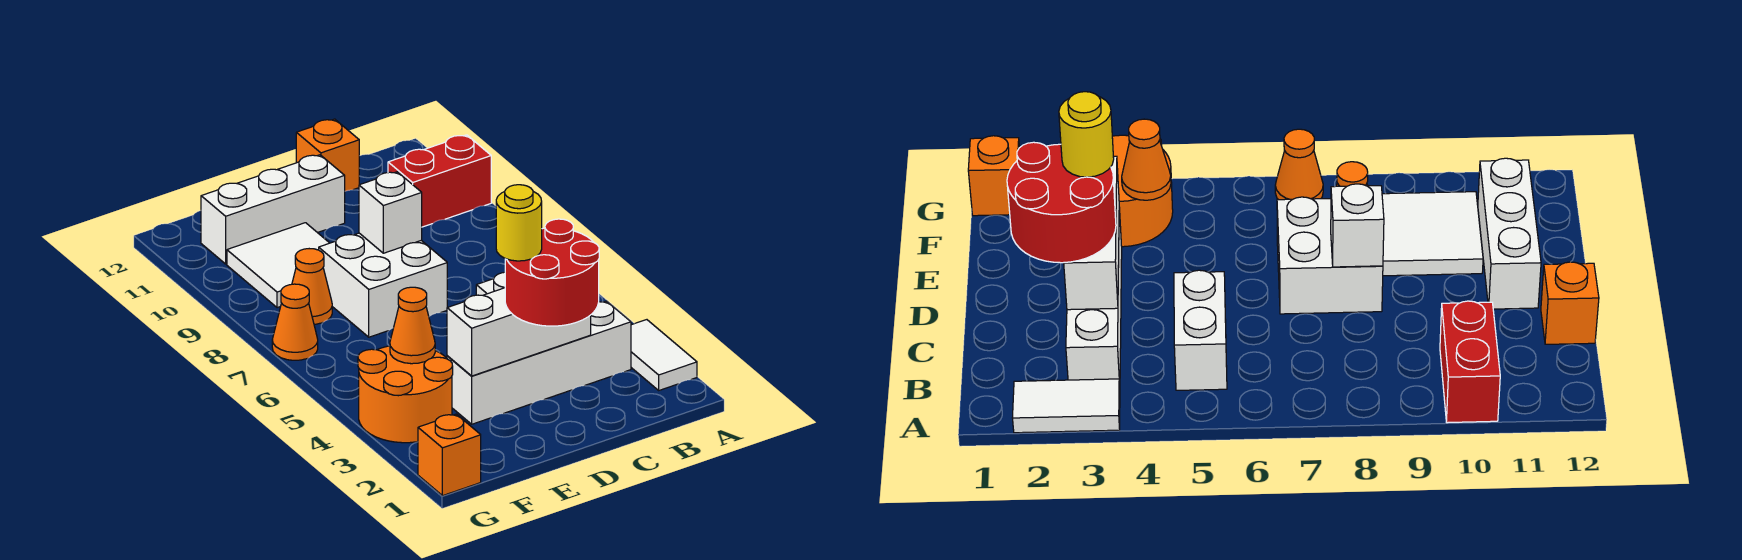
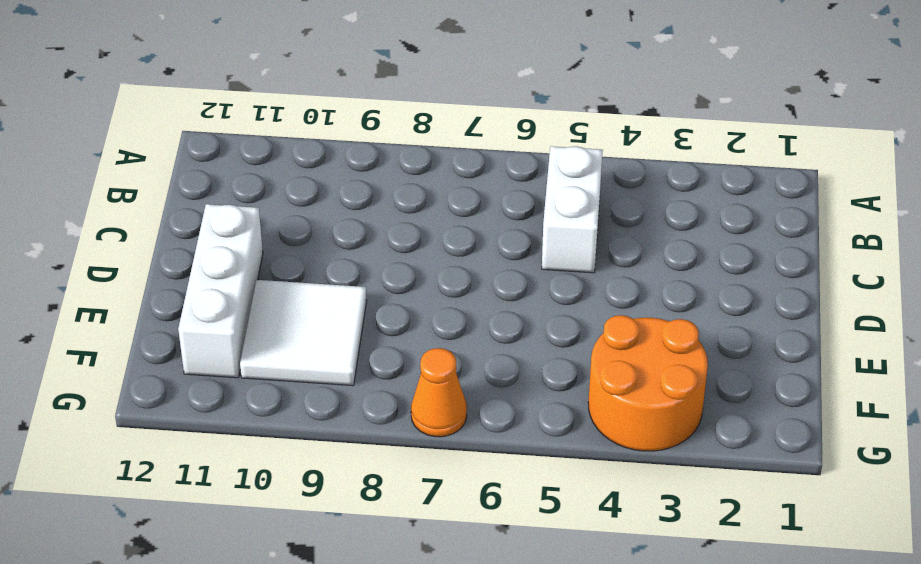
none -> white 1x2 tile [631,320,697,390]
none -> red 1x2 brick [388,135,491,227]
none -> white 1x4 brick [447,301,631,424]

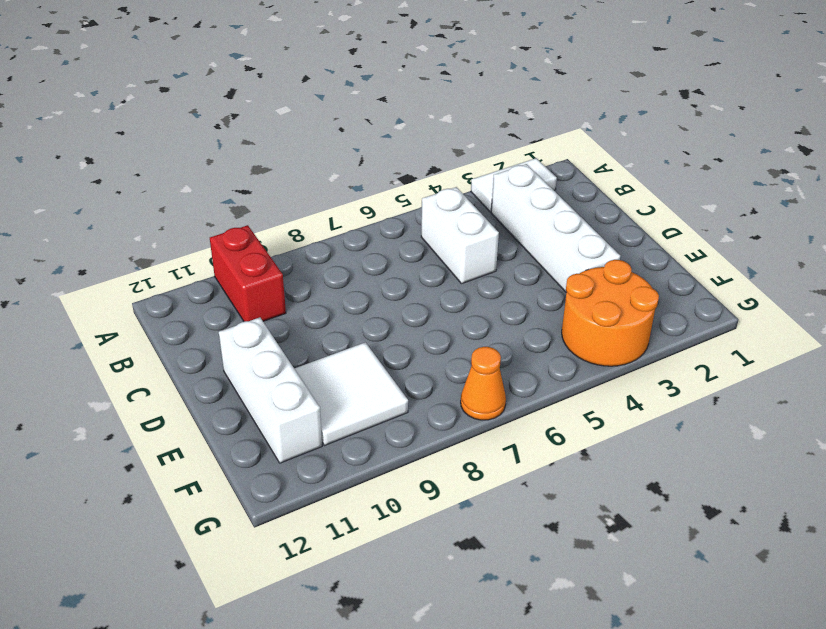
none -> orange 1x1 brick [296,119,359,191]
none -> white 2x2 brick [319,233,447,337]
none -> orange 1x1 cone [292,249,332,325]

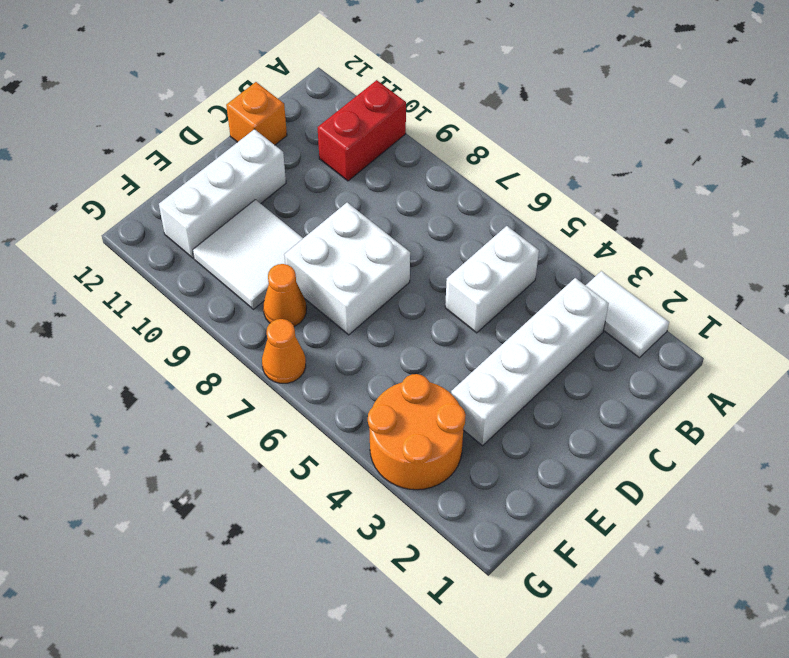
none -> orange 1x1 brick [418,414,481,496]
none -> white 1x3 brick [447,288,591,376]
none -> white 1x1 brick [359,172,422,253]

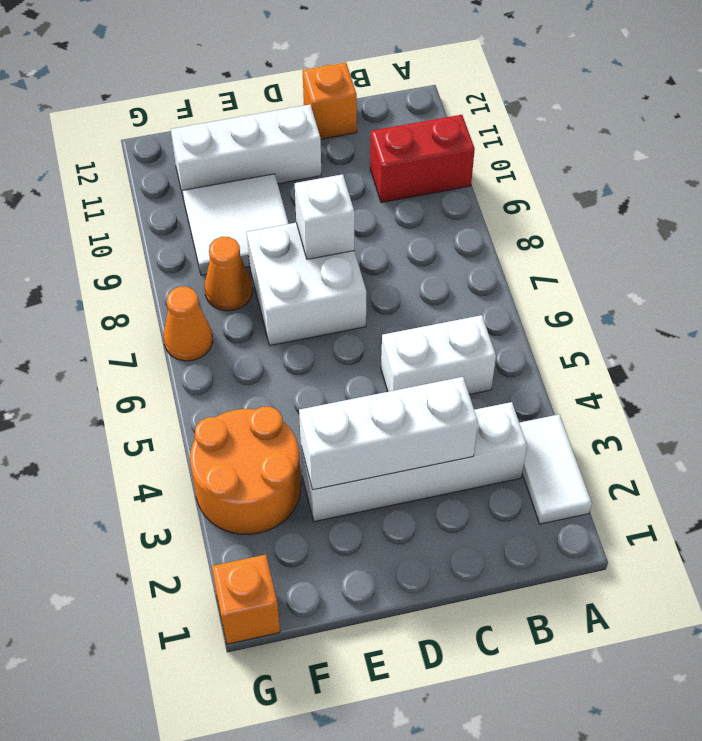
none -> orange 1x1 cone [390,287,435,364]
none -> red 2x2 round brick [505,219,599,326]
none -> yellow 1x1 round brick [496,185,542,261]

